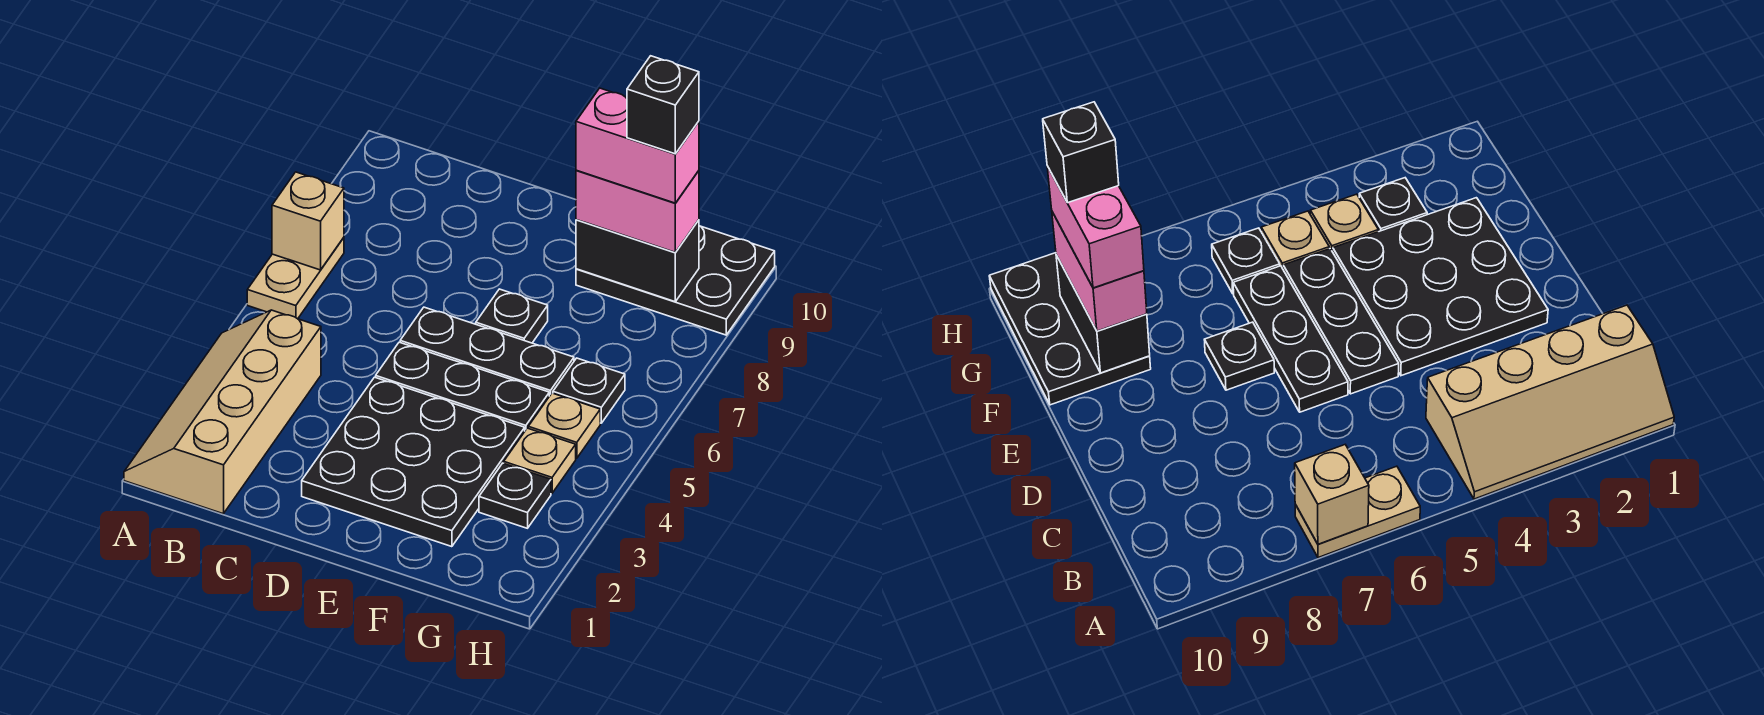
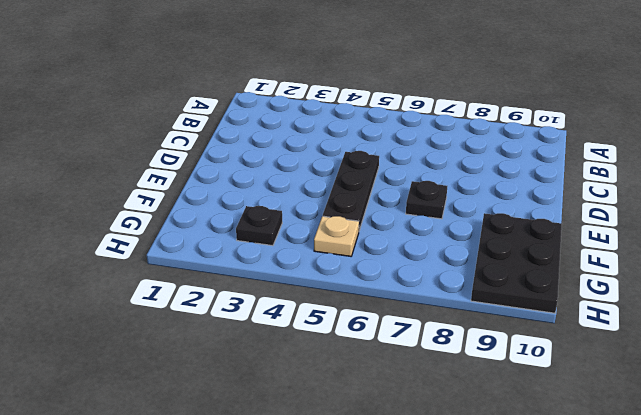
none -> tan 2x4 slope [124,310,321,514]
none -> tan 1x2 plate [247,238,344,319]
none -> black 3x3 plate [302,377,525,547]

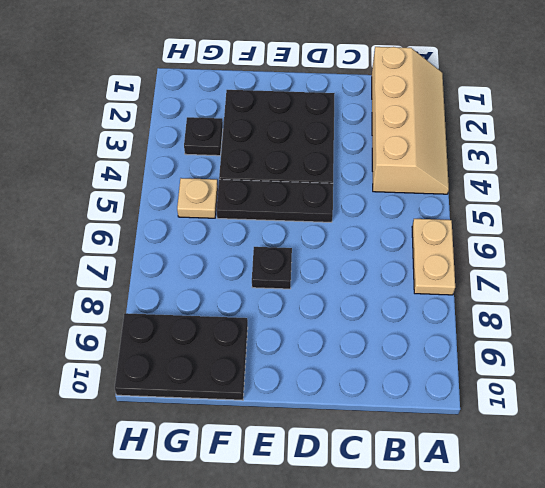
none -> black 1x3 plate [400,307,574,396]
none -> tan 1x1 plate [504,428,576,493]
none -> black 1x1 plate [553,358,625,423]

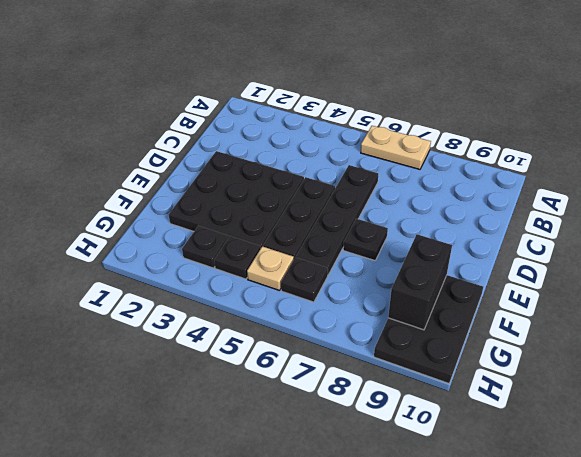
black 1x4 plate [296,165,378,275] -> black 1x3 plate [400,307,574,396]
black 1x1 plate [214,236,261,279] -> tan 1x1 plate [504,428,576,493]
none -> tan 2x4 slope [124,310,321,514]
none -> tan 1x1 brick [272,172,344,270]
none -> pink 1x2 brick [576,170,699,252]

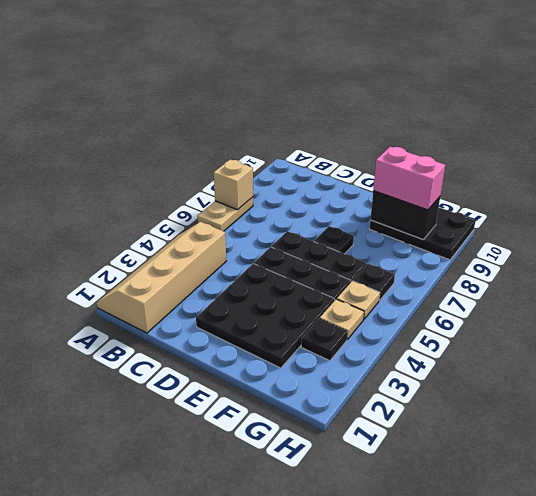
none -> pink 1x2 brick [576,88,699,203]
none -> black 1x1 brick [627,56,699,154]

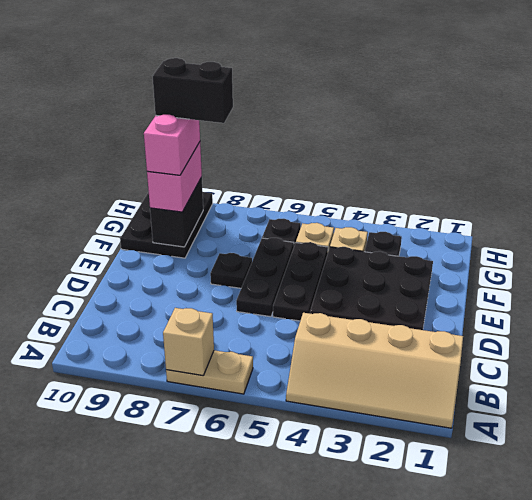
black 1x2 brick [153,58,233,123] -> black 1x1 brick [627,56,699,154]

